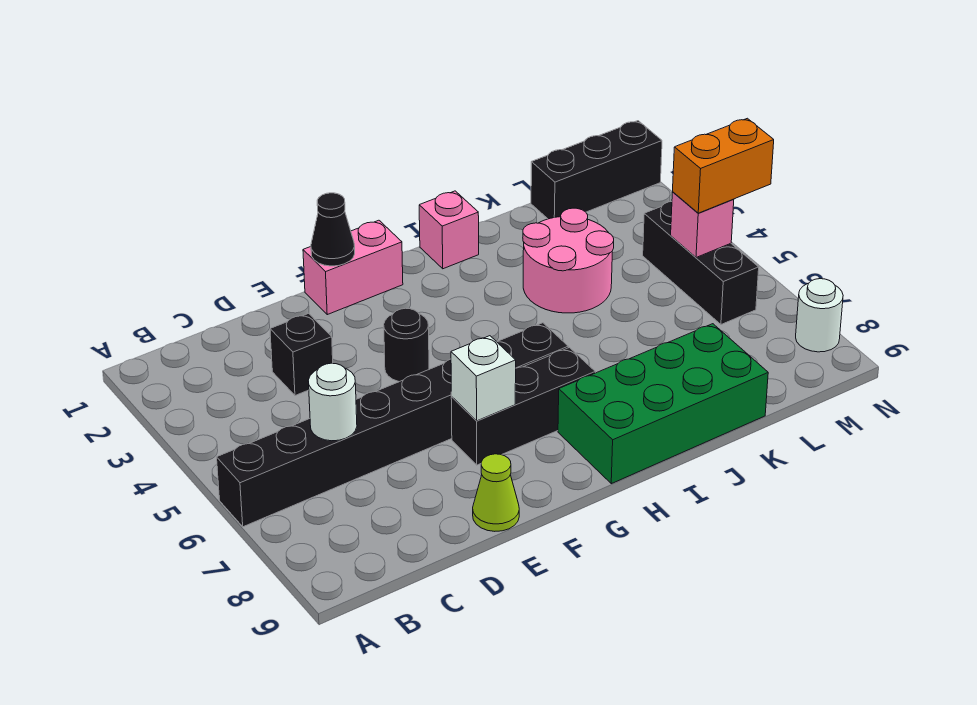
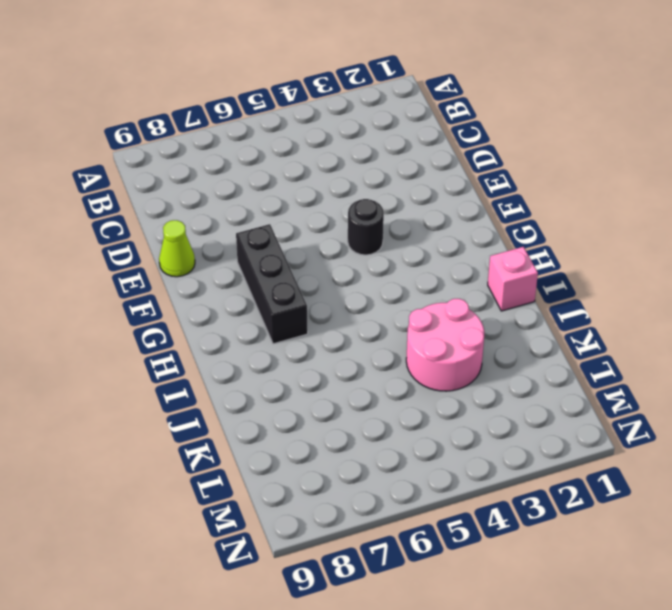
none -> black 1x8 brick [217,323,568,527]
none -> black 1x1 brick [270,313,333,396]
none -> pink 1x2 brick [303,220,403,315]

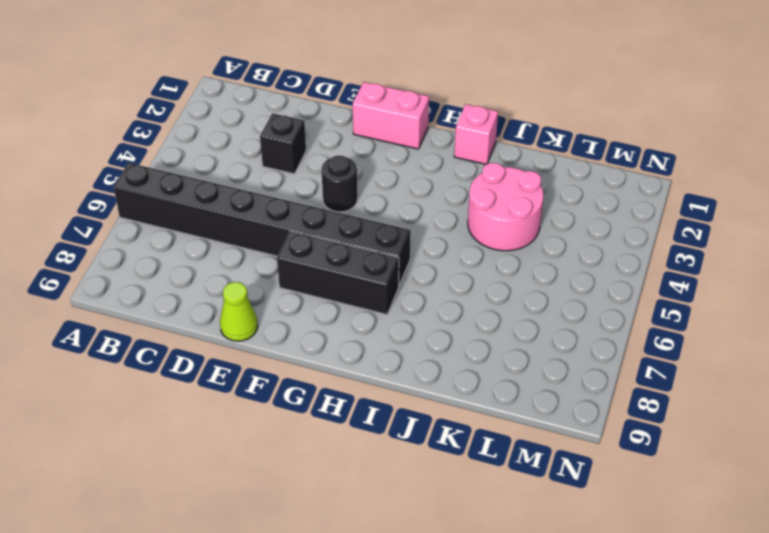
none -> green 2x4 brick [558,324,768,484]
none -> black 1x3 brick [531,121,662,219]
none -> black 1x3 brick [643,202,759,324]

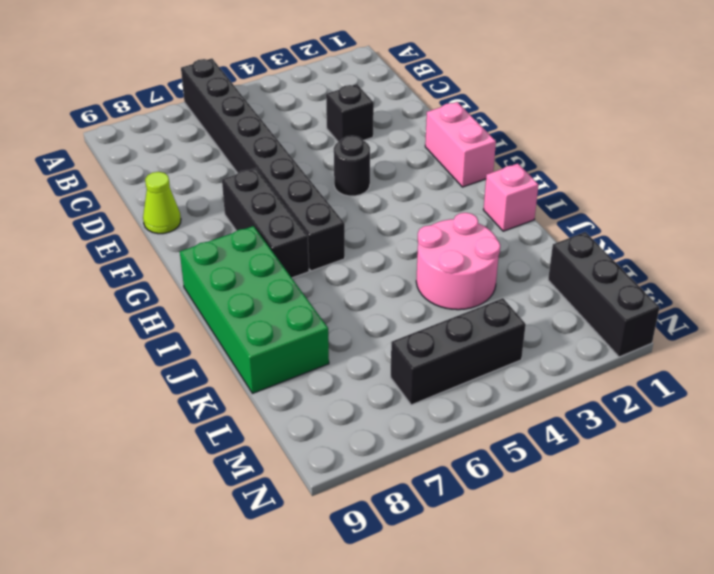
none -> white 1x1 round brick [796,279,843,352]
none -> white 1x1 round brick [308,363,357,441]
none -> black 1x1 cone [311,193,355,266]

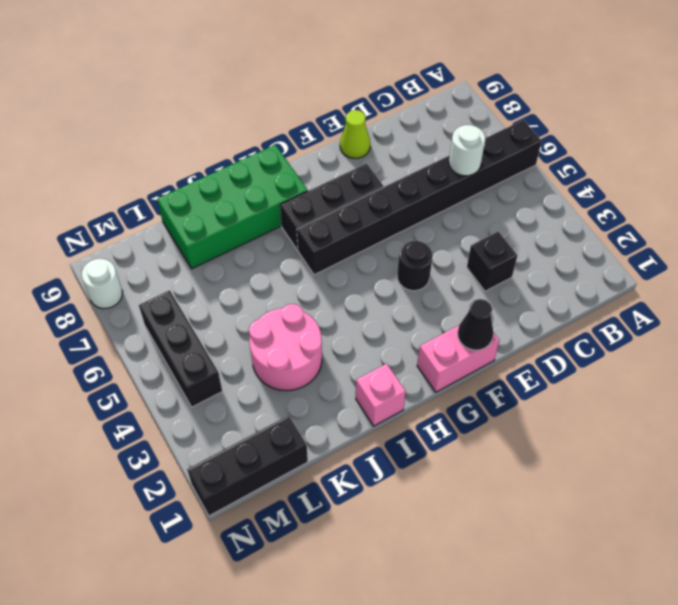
none -> white 1x1 brick [451,336,516,421]
none -> pink 1x1 brick [671,192,734,258]
none -> orange 1x2 brick [673,118,774,213]

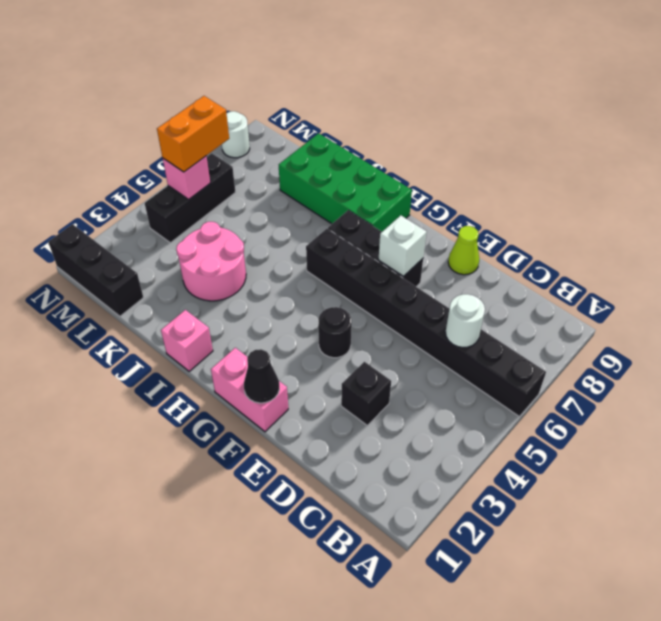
orange 1x2 brick [157,96,229,172] -> orange 1x2 brick turned to [673,118,774,213]

